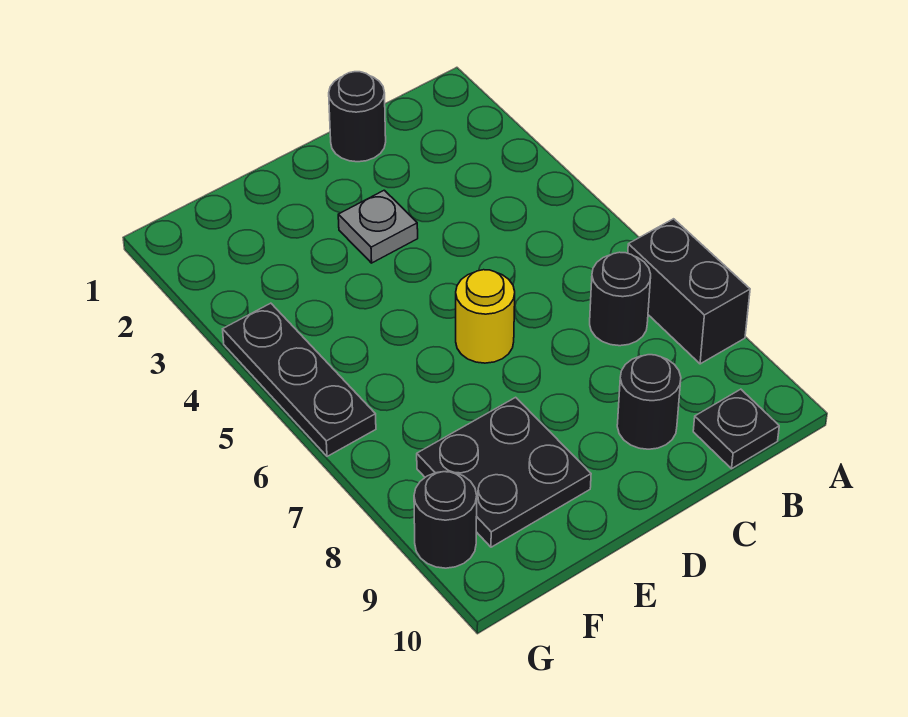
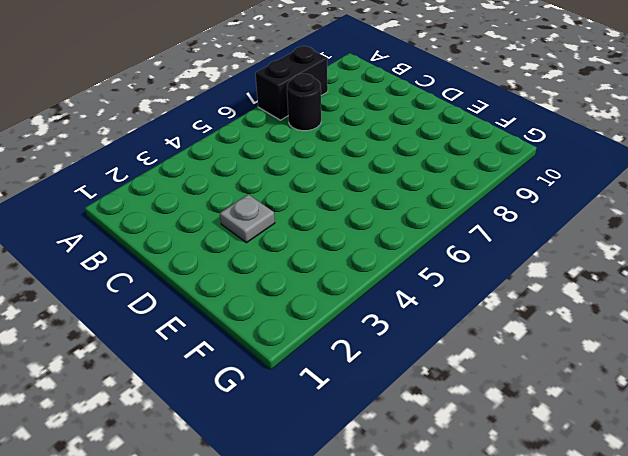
none -> black 1x1 plate [693,389,779,469]
none -> black 1x1 round brick [329,72,386,162]

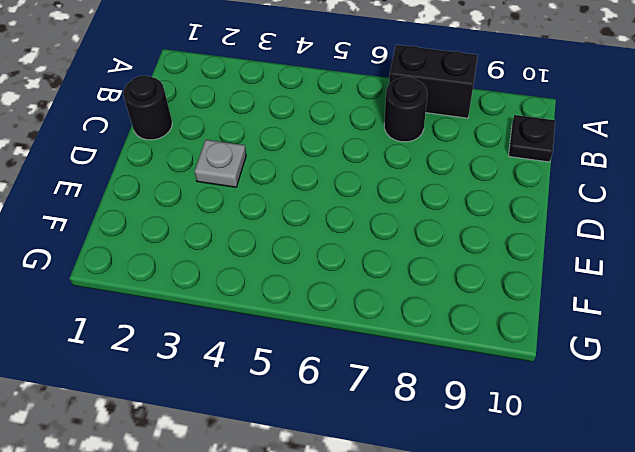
none -> black 1x1 round brick [617,355,681,449]
none -> yellow 1x1 round brick [456,270,515,363]

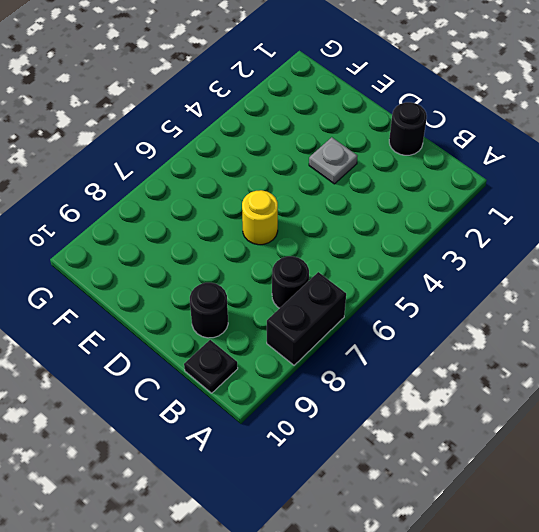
none -> black 2x2 plate [417,397,591,547]
none -> black 1x3 plate [223,303,376,456]

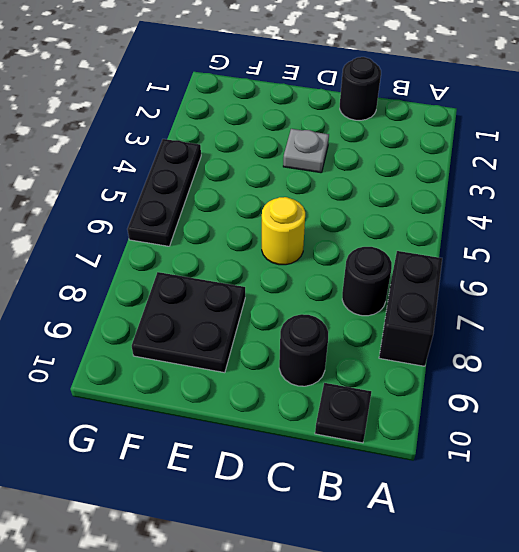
none -> black 1x1 round brick [414,472,477,568]

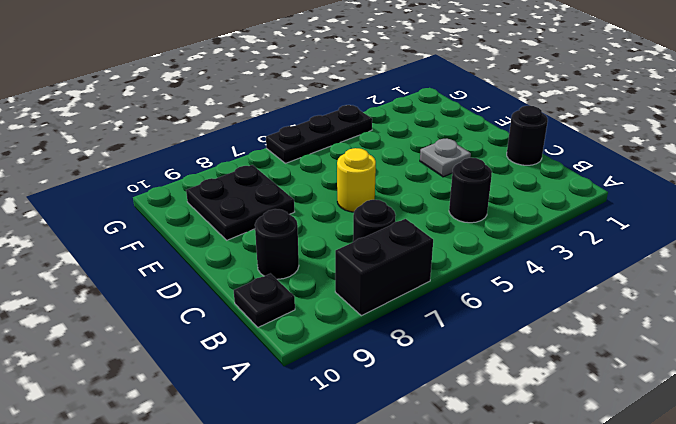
black 1x1 round brick [449,158,492,223] -> black 1x1 round brick moved to [414,472,477,568]

